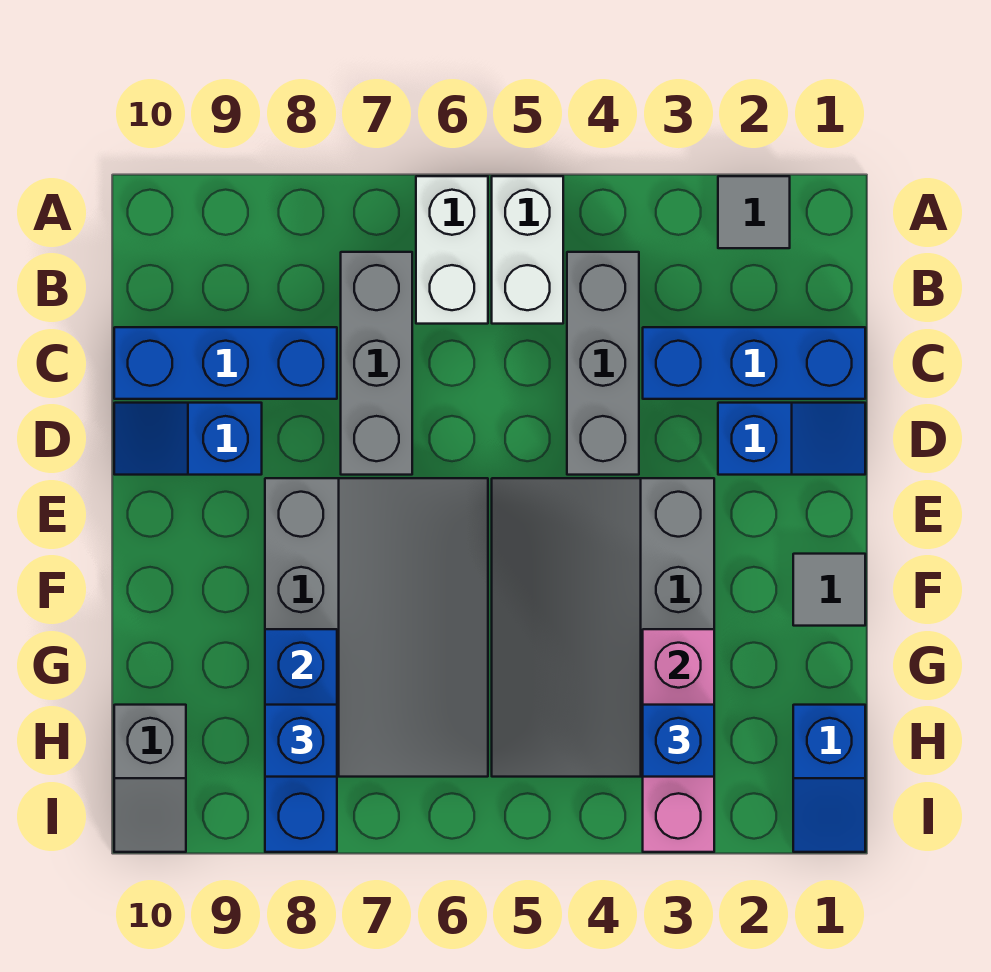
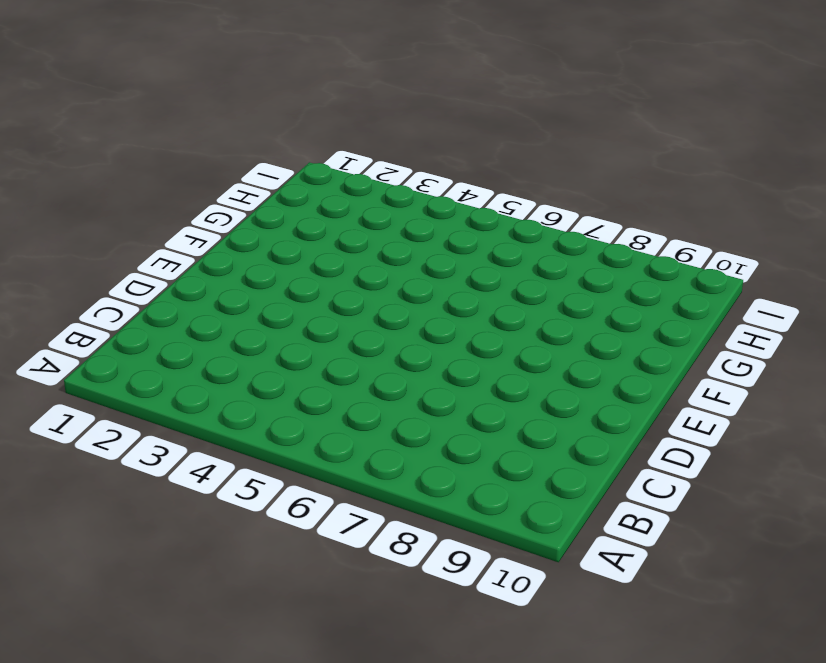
none -> grey 1x1 tile [718,176,790,248]
none -> white 1x2 brick [492,176,563,324]
none -> white 1x2 brick [416,176,488,324]

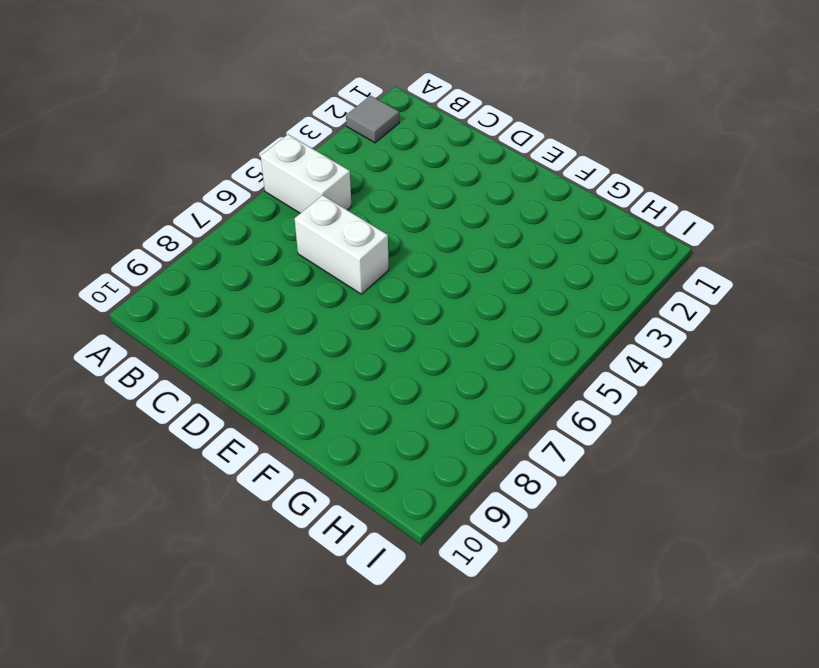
white 1x2 brick [295,195,389,294] -> white 1x2 brick moved to [416,176,488,324]
none -> grey 1x3 brick [567,252,639,475]
none -> grey 1x3 brick [341,252,412,475]
none -> blue 1x3 brick [643,327,865,399]

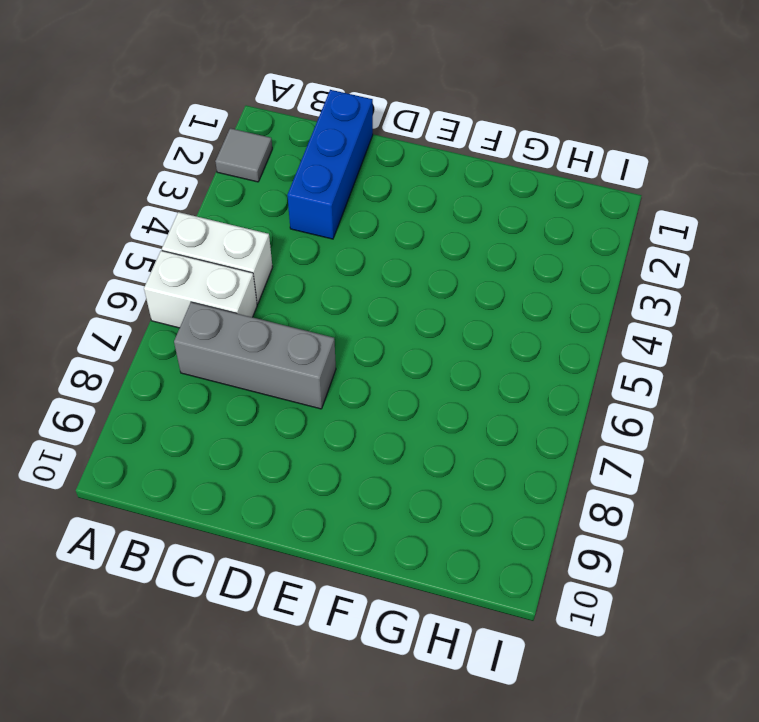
none -> grey 1x3 brick [567,252,639,475]
none -> blue 1x3 brick [114,327,337,399]
none -> blue 1x2 slope [718,403,865,475]

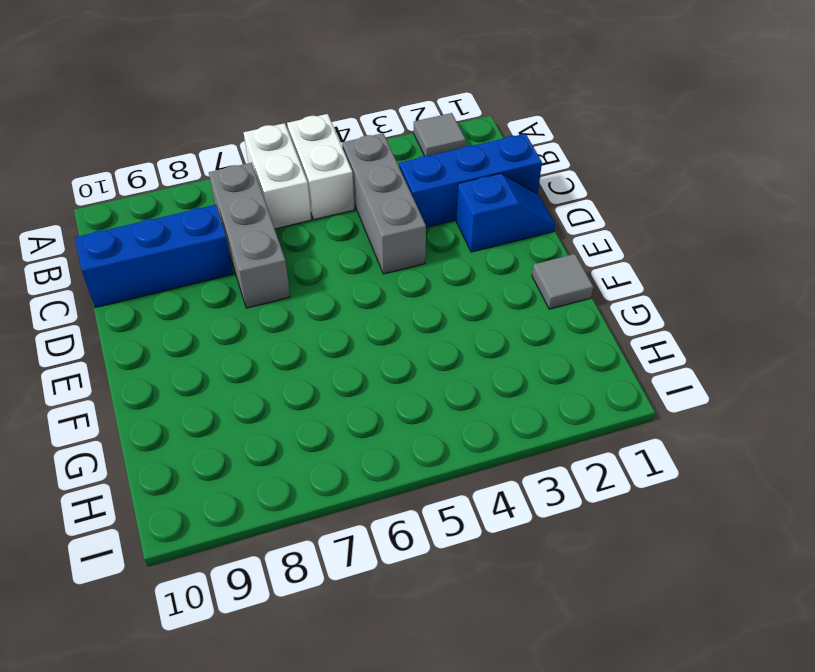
none -> blue 1x2 slope [114,403,262,475]
none -> grey 3x4 slope [492,478,714,777]
none -> grey 3x4 slope [265,478,488,777]

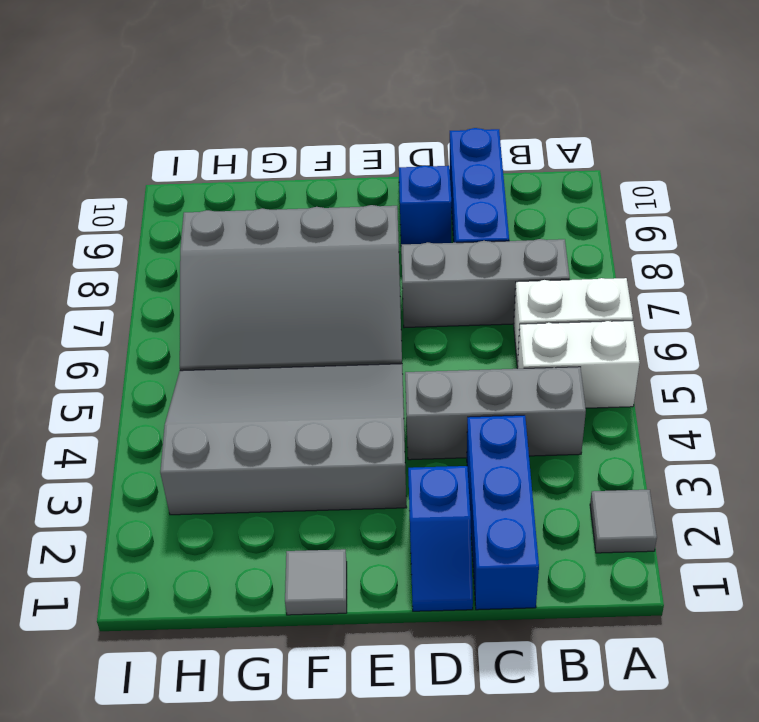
none -> blue 1x2 slope [793,705,865,852]
none -> grey 1x2 slope [114,705,186,852]
none -> pink 1x3 brick [643,629,714,852]

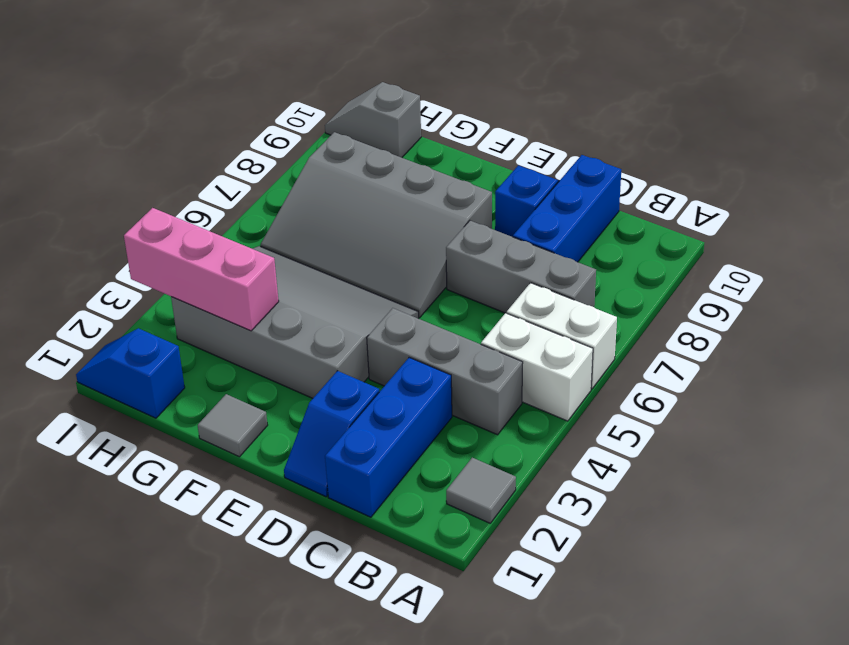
none -> blue 1x3 brick [265,629,337,852]
none -> blue 1x1 brick [643,705,714,777]
none -> blue 1x1 brick [265,705,337,777]

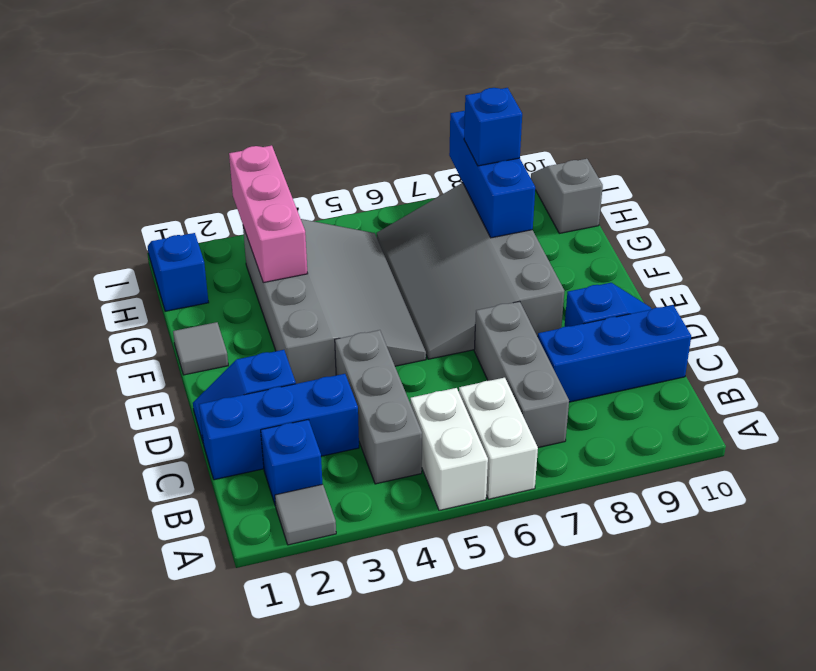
blue 1x1 brick [261,420,322,506] -> blue 1x1 brick moved to [643,705,714,777]

